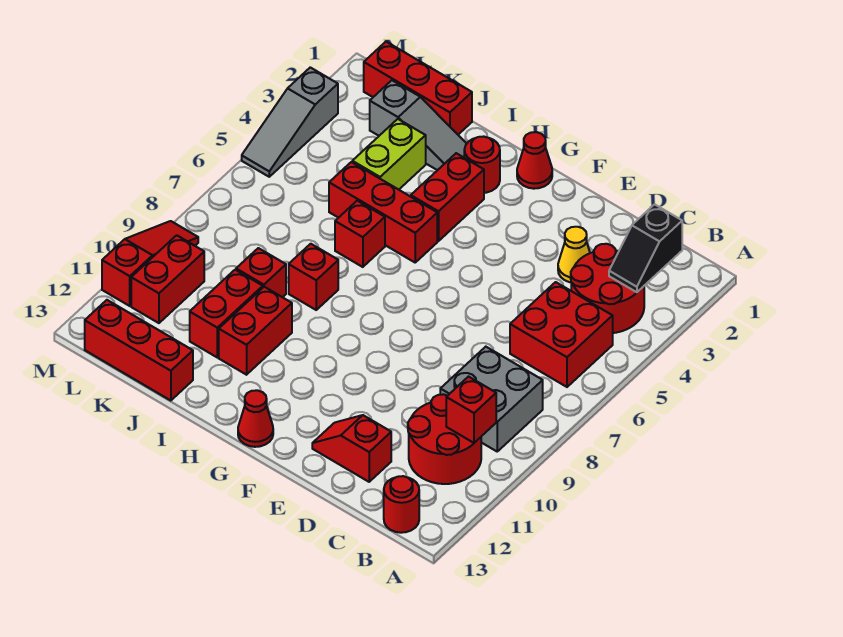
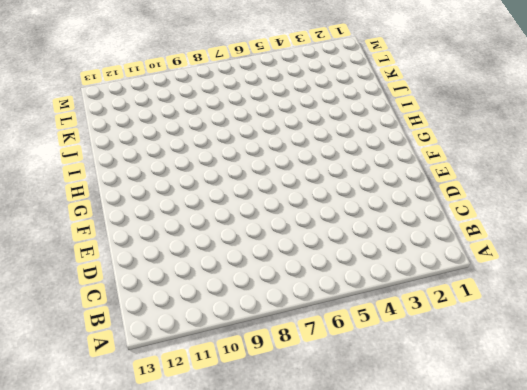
none -> red 2x2 round brick [571,244,644,333]
none -> red 2x2 brick [510,282,613,387]
none -> grey 2x2 brick [440,347,543,451]

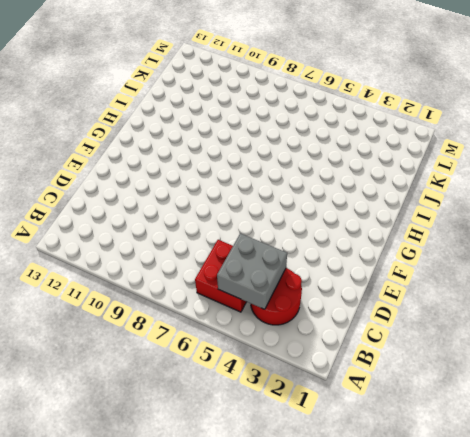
grey 2x2 brick [217,234,287,309] -> grey 2x2 brick moved to [440,347,543,451]
none -> red 2x2 round brick [408,394,481,484]
none -> red 1x1 round brick [384,476,419,533]
none -> yellow 1x1 cone [558,227,590,282]

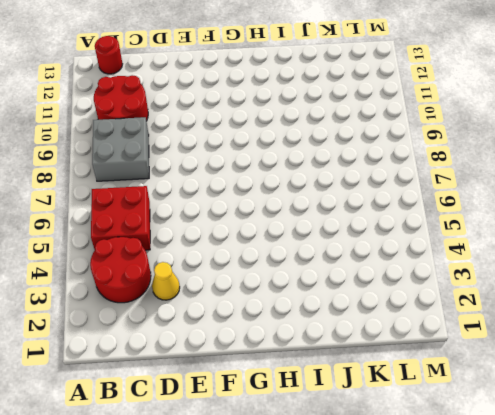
none -> red 1x2 slope [312,415,391,482]
none -> red 1x1 cone [517,132,552,189]
none -> red 1x1 cone [238,390,273,447]

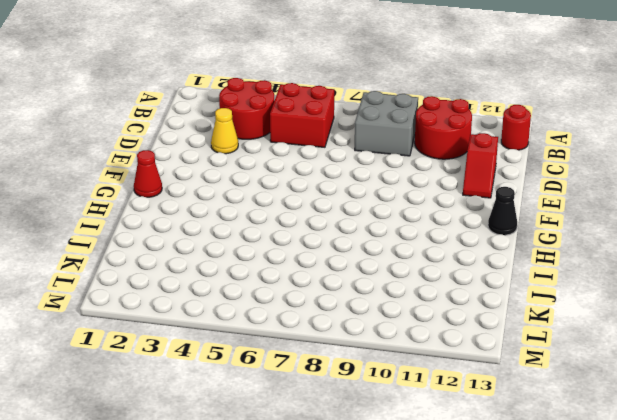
black 1x1 cone [488,187,517,235] -> red 1x1 cone [238,390,273,447]
none -> red 1x1 round brick [464,136,500,193]
none -> red 1x2 brick [411,153,484,241]
none -> red 1x3 brick [329,162,437,262]

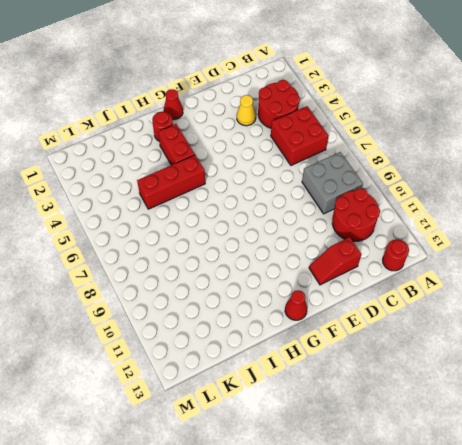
none -> grey 1x3 slope [370,80,467,170]
none -> red 1x1 brick [335,201,385,267]
none -> red 1x1 brick [289,244,338,310]

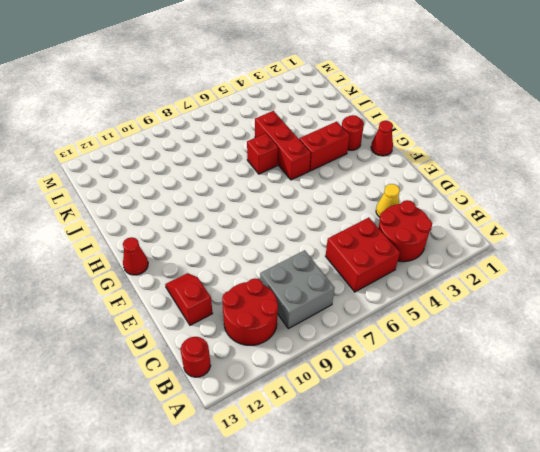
none -> grey 1x3 slope [370,80,467,170]
none -> red 1x1 brick [289,244,338,310]
none -> red 1x2 brick [219,287,292,375]

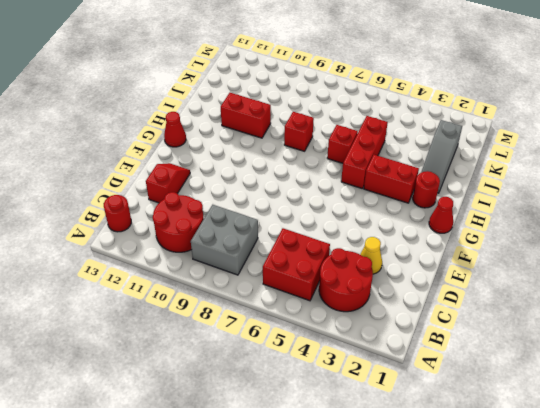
none -> red 1x3 brick [364,42,472,135]
none -> lime 1x2 brick [352,119,426,190]
none -> red 1x1 brick [236,248,286,297]

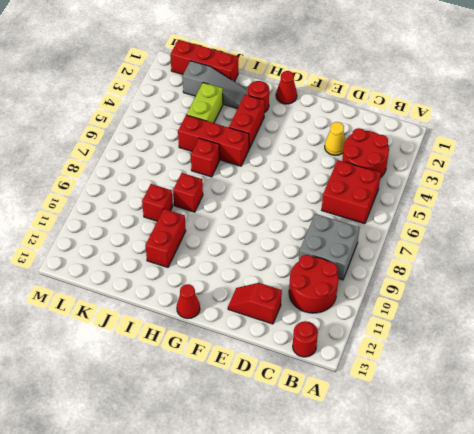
none -> red 1x2 brick [190,270,263,357]
none -> red 1x3 brick [85,300,193,401]
none -> red 1x2 brick [131,235,204,323]

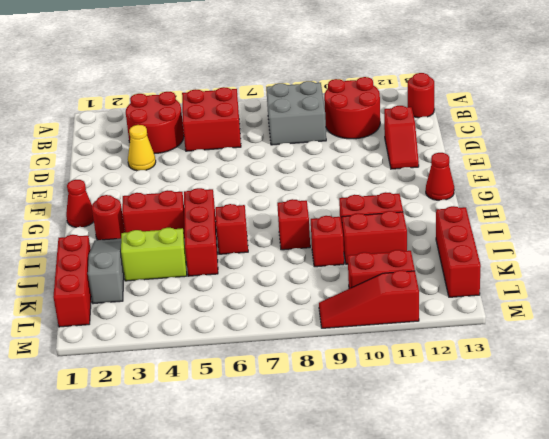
none -> grey 1x3 slope [242,67,338,177]
none -> black 1x2 slope [609,204,682,292]
none -> red 1x1 brick [446,377,496,443]

